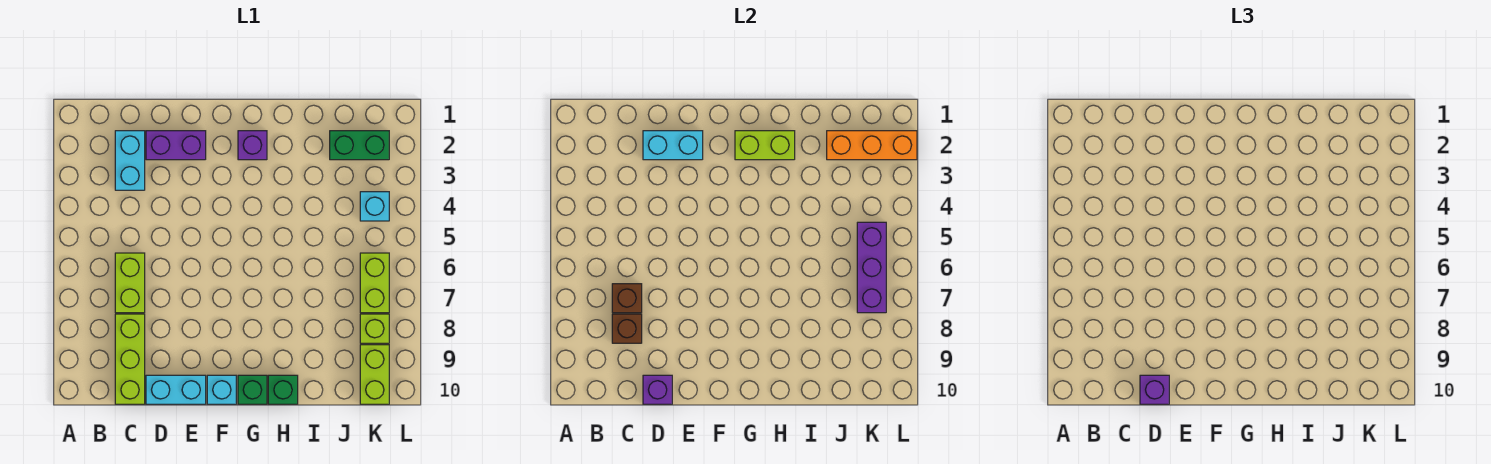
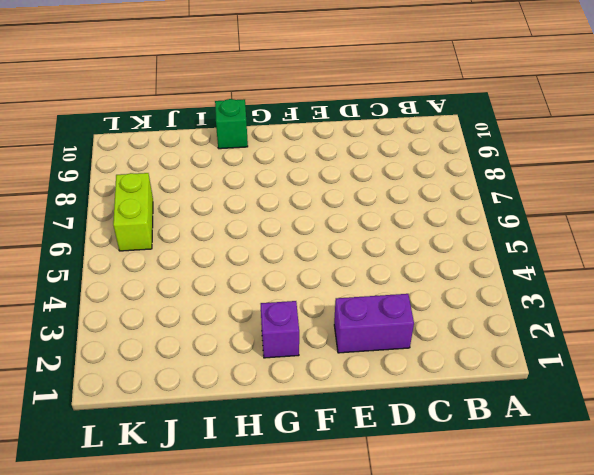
none -> cyan 1x2 brick [115,131,145,190]
none -> lime 1x2 brick [115,253,145,313]
none -> lime 1x3 brick [115,314,145,404]

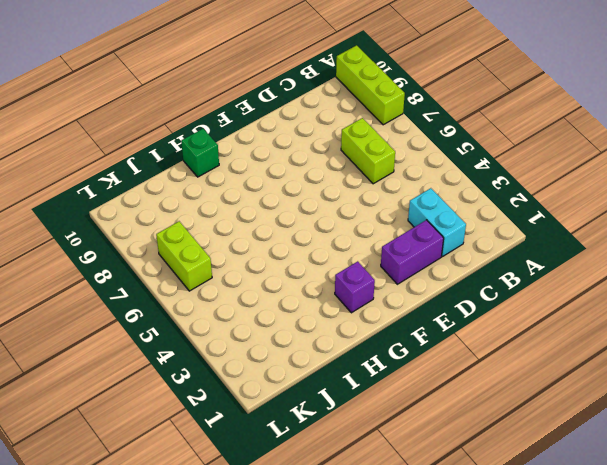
lime 1x3 brick [336,45,405,125] -> lime 1x3 brick moved to [115,314,145,404]
none -> cyan 1x2 brick [146,375,206,404]
none -> cyan 1x1 brick [207,375,236,404]
none -> green 1x1 brick [238,375,267,404]

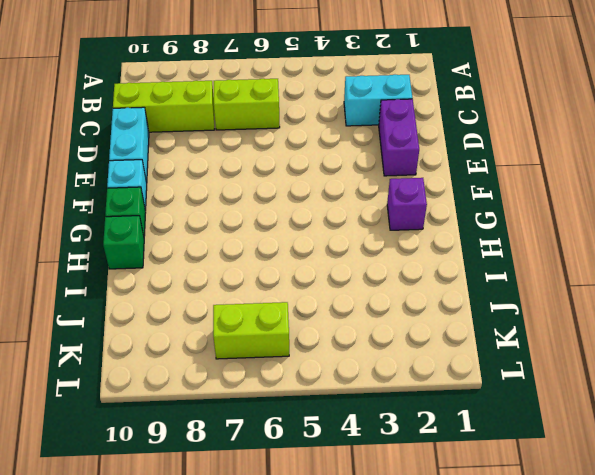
none -> green 1x2 brick [330,131,389,160]
none -> cyan 1x1 brick [360,192,389,221]
none -> lime 1x1 brick [360,314,389,343]

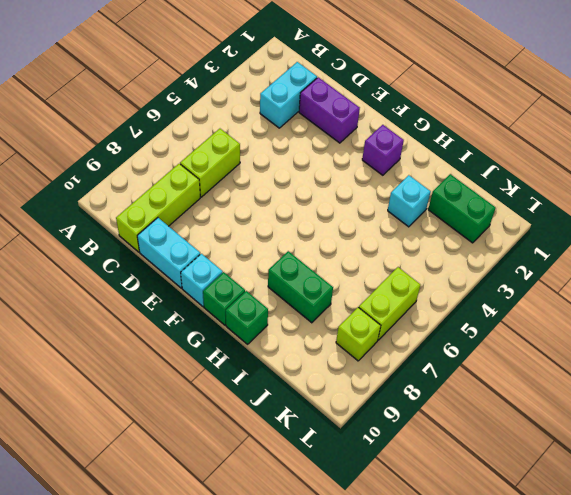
green 1x2 brick [268,251,333,323] -> none
cyan 1x1 brick [388,175,431,227] -> cyan 1x1 brick moved to [360,192,389,221]
none -> lime 1x2 brick [360,345,389,404]
none -> brown 1x1 brick [612,284,642,313]
none -> brown 1x1 brick [612,314,642,343]

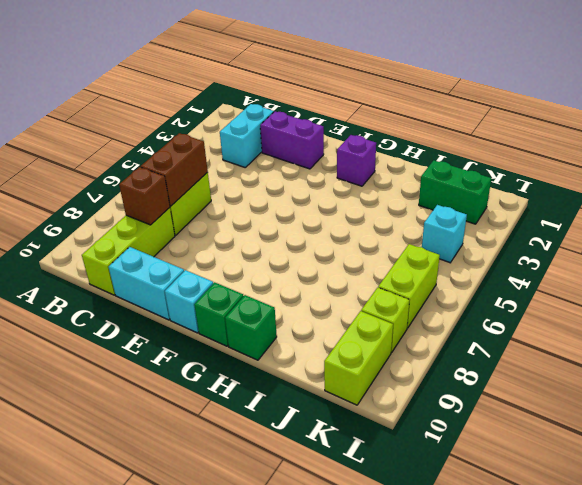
brown 1x2 brick [141,133,208,206] -> brown 1x1 brick [612,284,642,313]
none -> cyan 1x2 brick [643,131,703,160]
none -> purple 1x1 brick [643,375,672,404]
none -> lime 1x2 brick [735,131,795,160]

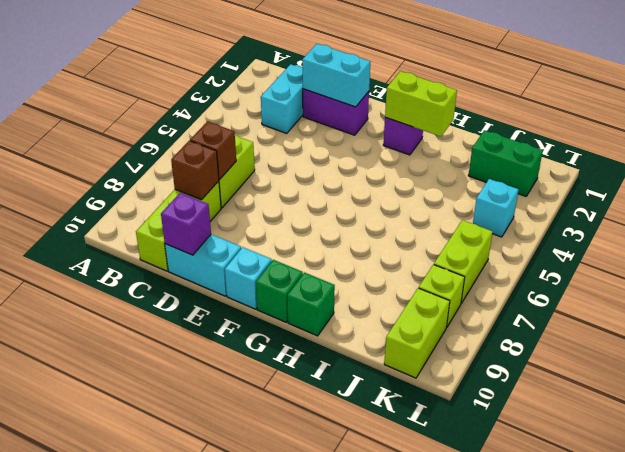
none -> orange 1x3 brick [827,131,917,160]
none -> purple 1x3 brick [857,222,886,313]
none -> purple 1x1 brick [1140,375,1169,404]

